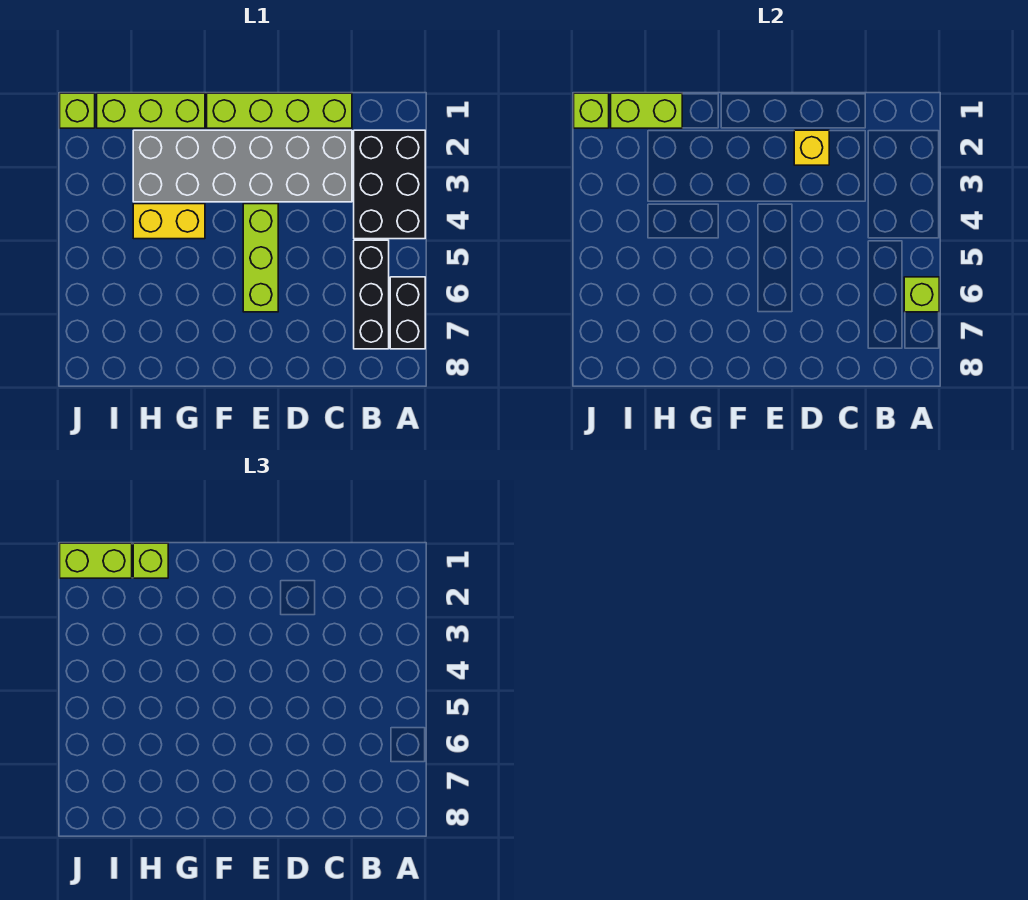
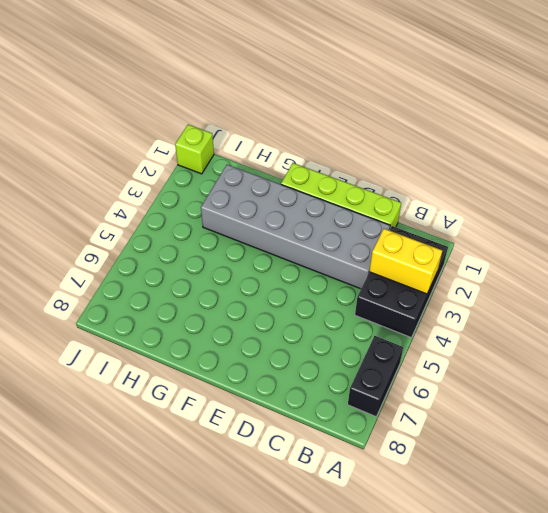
yellow 1x2 brick [369,229,442,294] -> yellow 1x2 brick moved to [133,204,205,239]
none -> black 1x3 brick [354,240,389,349]
none -> lime 1x3 brick [243,204,278,312]
none -> lime 1x3 brick [97,93,205,128]

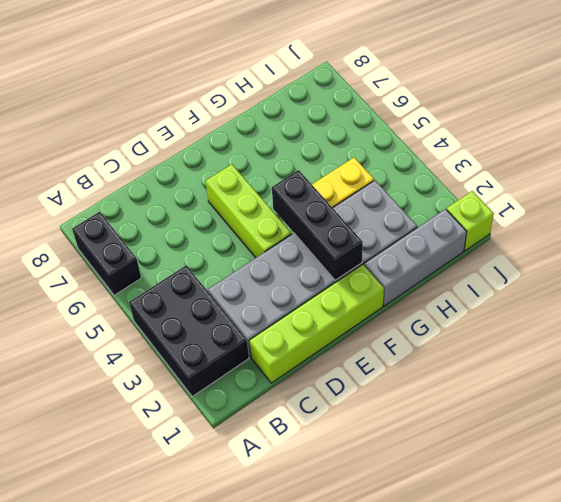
black 1x3 brick [272,170,363,280] -> black 1x3 brick moved to [354,240,389,349]
grey 1x3 brick [364,209,467,306] -> lime 1x3 brick [97,93,205,128]
none -> lime 1x1 brick [904,277,939,312]
none -> yellow 1x1 brick [794,130,829,165]
none -> lime 1x2 brick [611,93,682,128]

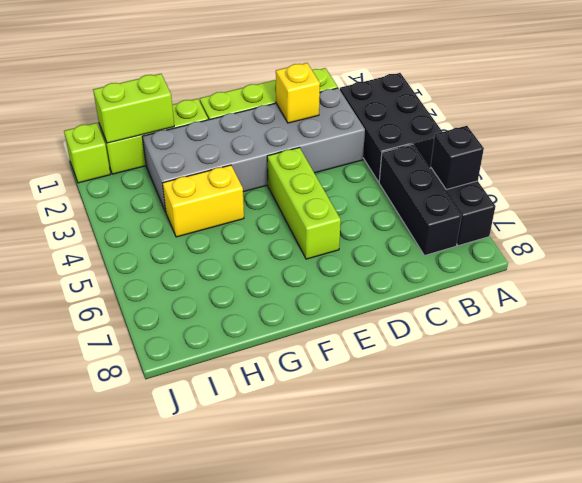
black 1x1 brick [431,126,484,189] -> lime 1x1 brick [904,277,939,312]
none -> lime 1x1 brick [574,93,609,128]
none -> lime 1x1 brick [133,543,168,578]
none -> lime 1x2 brick [60,543,132,578]

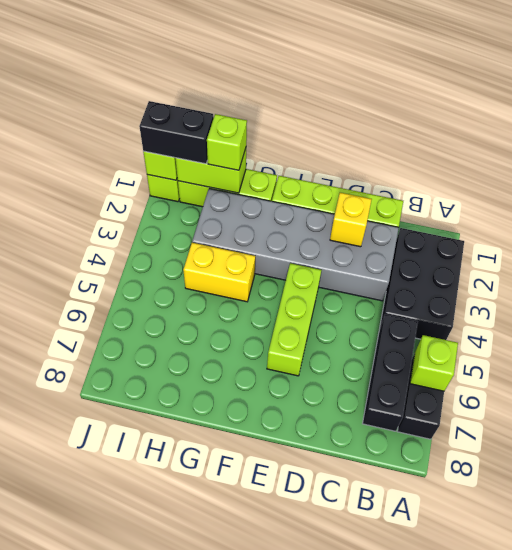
black 1x2 brick [139,101,214,164] -> lime 1x2 brick [60,543,132,578]

